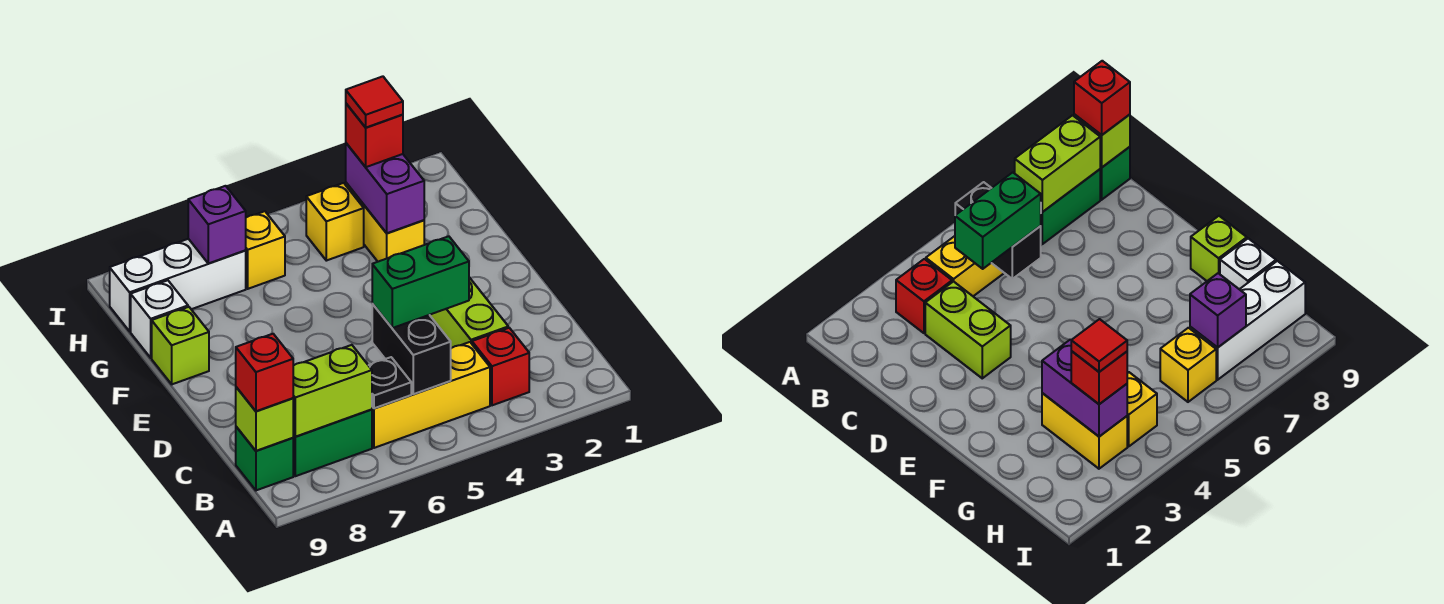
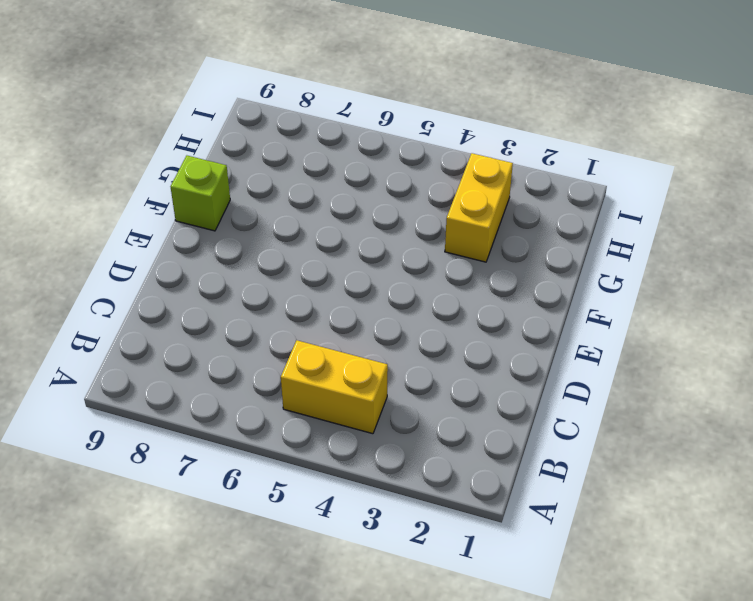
yellow 1x2 brick [281,340,388,434] -> yellow 1x3 brick [372,342,490,448]
none -> red 1x1 brick [472,328,529,405]
none -> green 1x2 brick [293,410,372,476]
none -> green 1x1 brick [236,427,293,490]

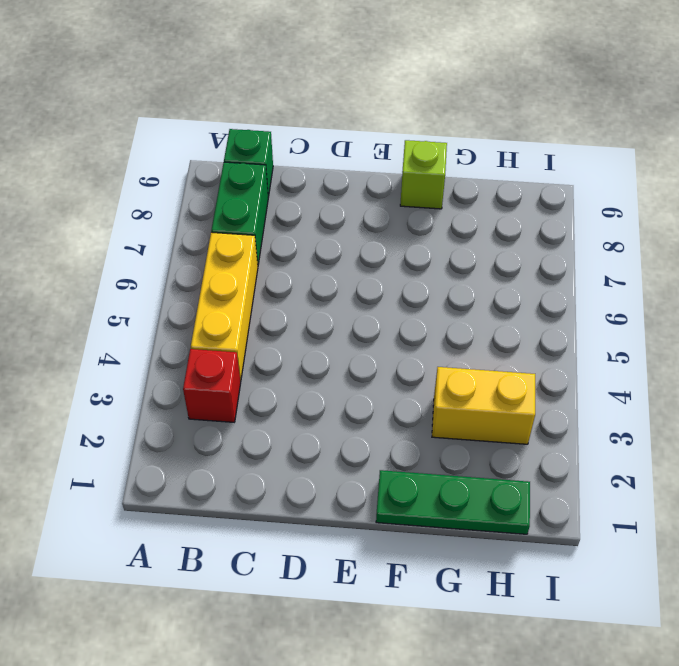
green 1x3 plate [376,470,530,534] -> none
none -> lime 1x2 brick [430,277,508,348]
none -> white 1x1 brick [131,280,188,358]
none -> yellow 1x1 brick [306,183,364,261]

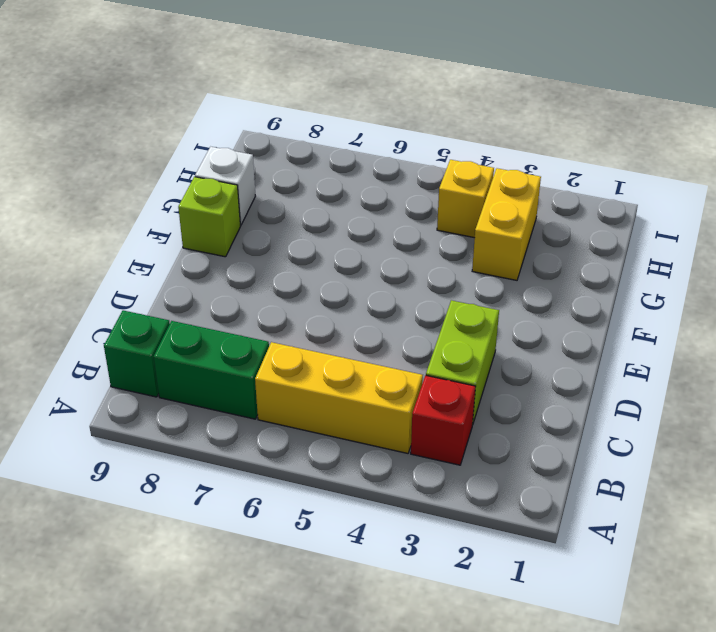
none -> yellow 1x1 brick [245,211,285,289]
none -> white 1x3 brick [110,239,246,331]
none -> black 1x2 brick [372,304,451,394]

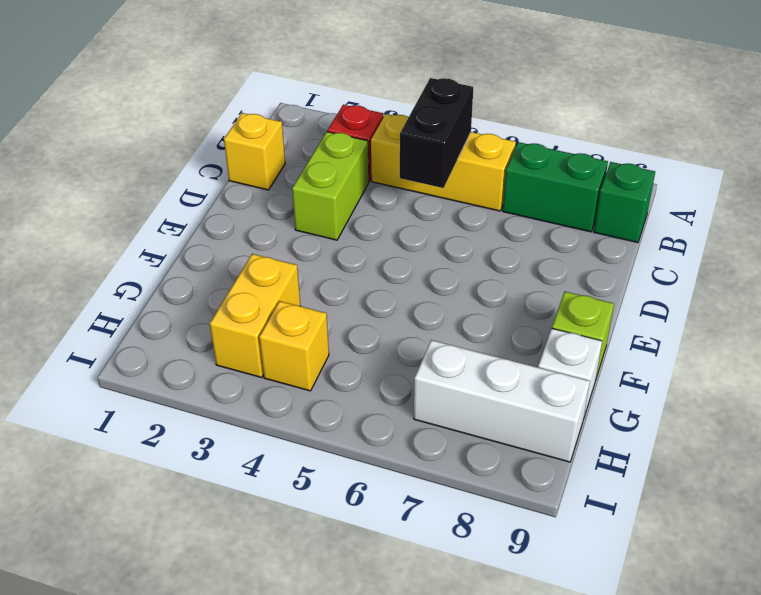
yellow 1x1 brick [224,113,285,190] -> yellow 1x1 brick moved to [245,211,285,289]
none -> black 1x1 plate [368,357,411,408]
none -> lime 1x2 brick [293,345,372,437]
none -> lime 1x1 brick [236,387,293,451]

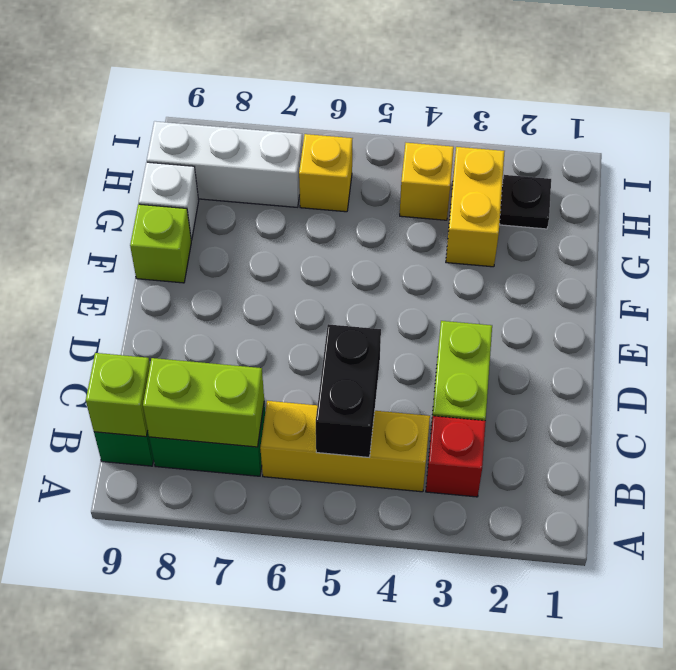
black 1x1 plate [499,175,551,229] -> black 1x1 plate moved to [368,357,411,408]
none -> purple 1x2 brick [346,143,424,233]
none -> purple 1x1 brick [188,186,246,263]
none -> red 1x1 brick [236,334,293,411]

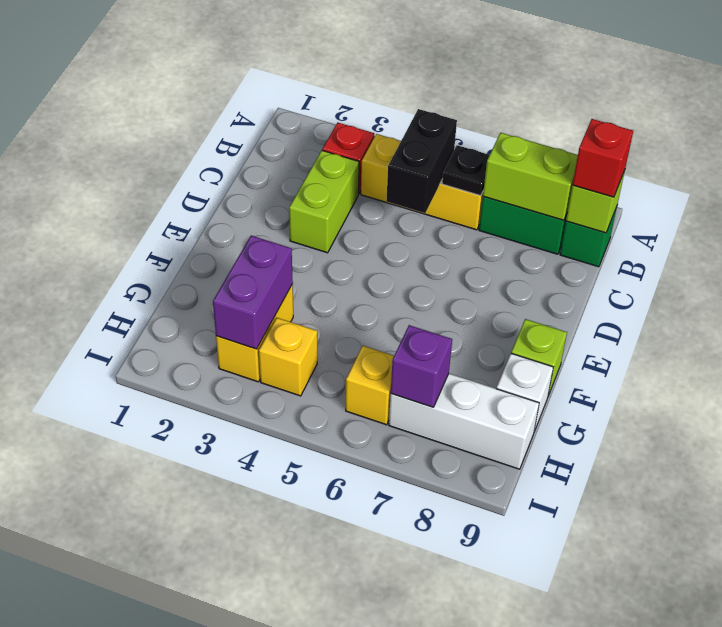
none -> green 1x2 brick [372,236,469,328]
none -> red 1x1 brick [346,104,403,167]
none -> red 1x1 tile [346,76,403,127]

